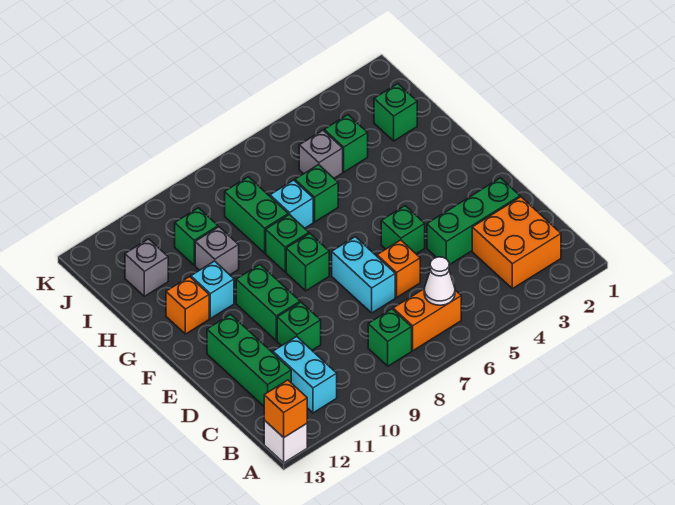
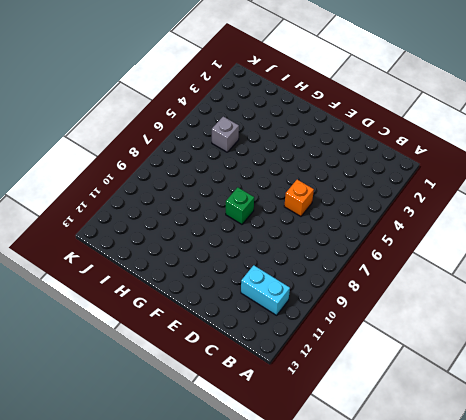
none -> white 1x1 brick [264,420,307,463]
none -> orange 2x2 brick [472,197,561,289]
none -> orange 1x2 brick [393,288,461,351]

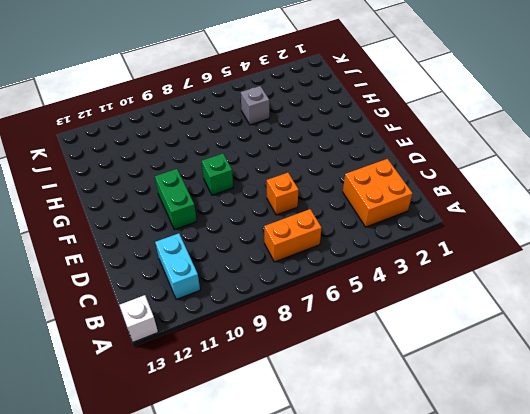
none -> green 1x1 brick [368,309,412,366]
none -> green 1x3 brick [207,314,291,406]
none -> green 1x3 brick [427,178,520,265]

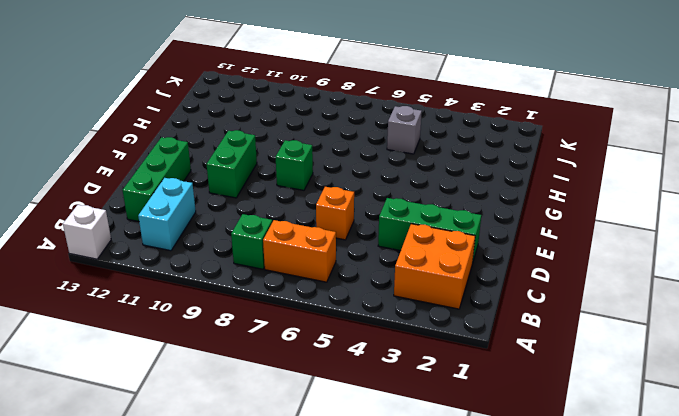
none -> cyan 1x2 brick [332,237,395,313]
none -> green 1x1 brick [277,302,321,350]
none -> green 1x1 brick [381,206,425,254]

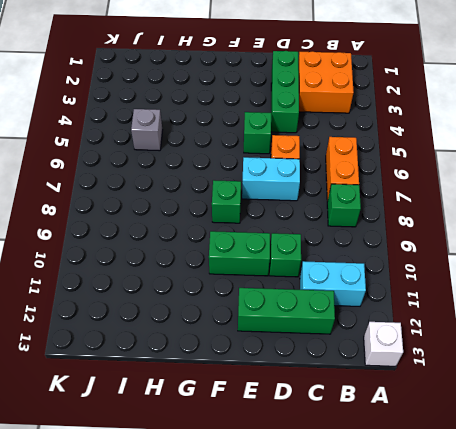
none -> green 1x1 brick [266,215,309,272]
none -> cyan 1x1 brick [191,261,234,319]
none -> orange 1x1 brick [166,277,209,334]

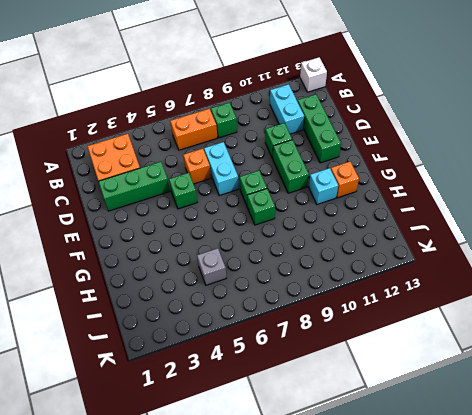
none -> green 1x1 brick [295,165,338,222]
none -> cyan 1x1 brick [270,180,313,228]
none -> green 1x2 brick [225,177,288,253]

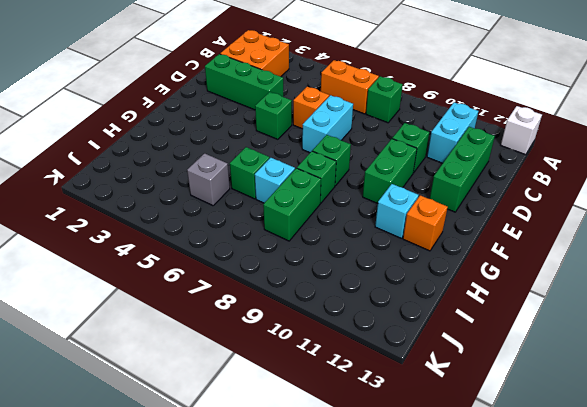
none -> grey 1x1 brick [195,227,239,275]
none -> green 1x1 brick [374,84,417,141]
none -> green 1x1 brick [324,115,368,172]

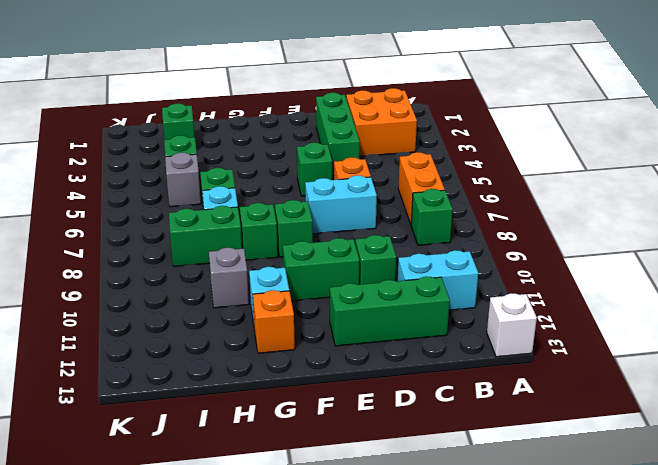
none -> green 1x1 brick [175,208,218,265]
none -> grey 1x1 brick [125,239,168,296]
none -> orange 1x1 brick [264,380,307,438]

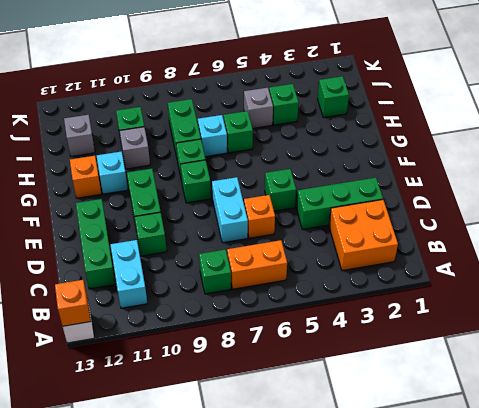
none -> white 1x1 cone [424,257,455,305]

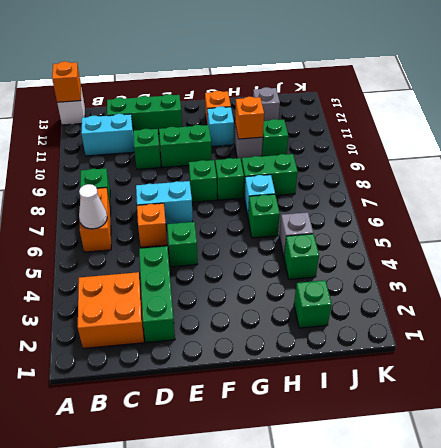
orange 1x1 brick [235,97,264,139] -> none

